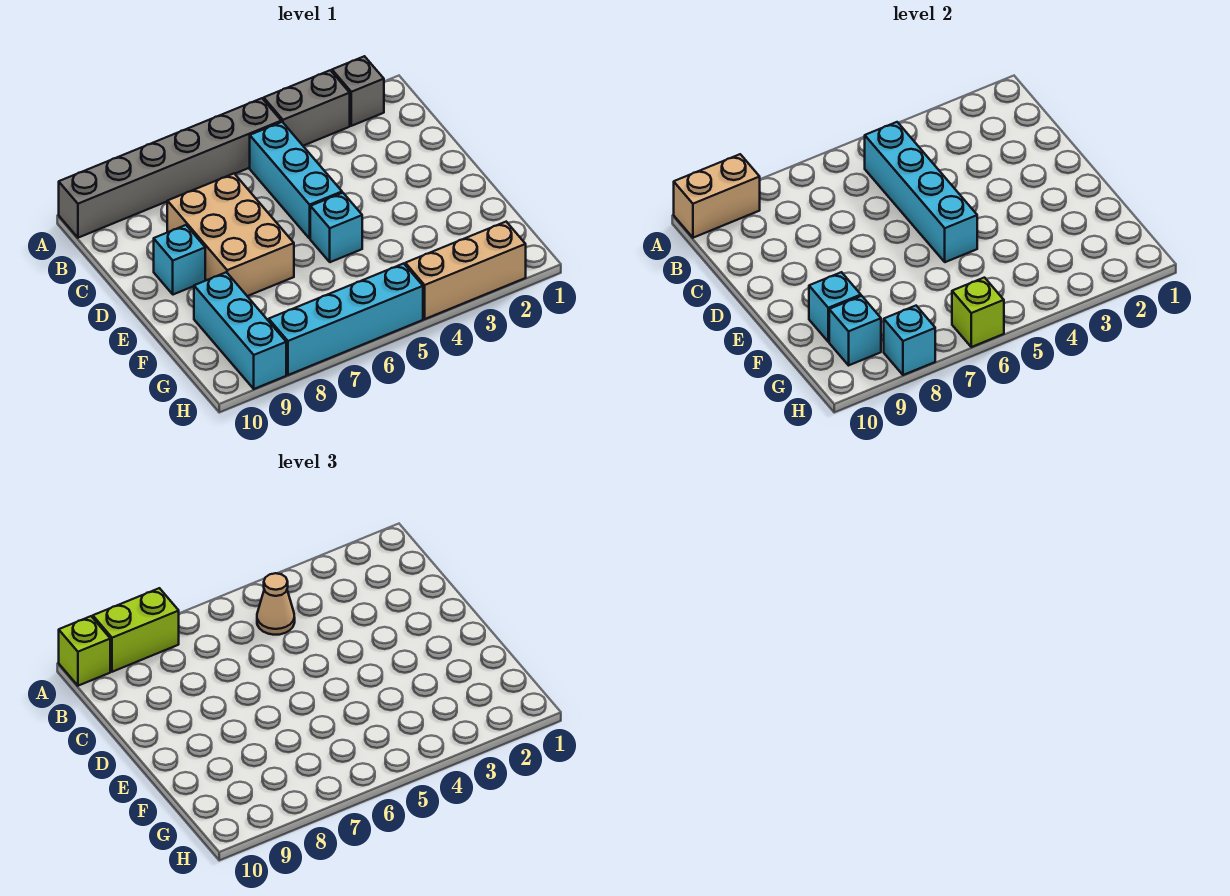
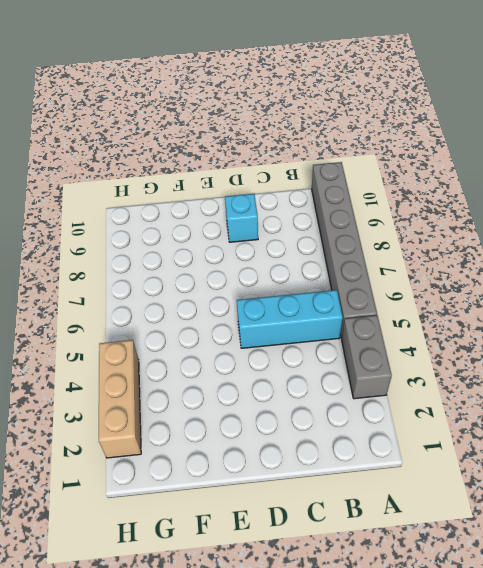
none -> grey 1x1 brick [332,56,384,126]
none -> tan 2x3 brick [167,174,294,296]
none -> cyan 1x1 brick [310,193,362,262]

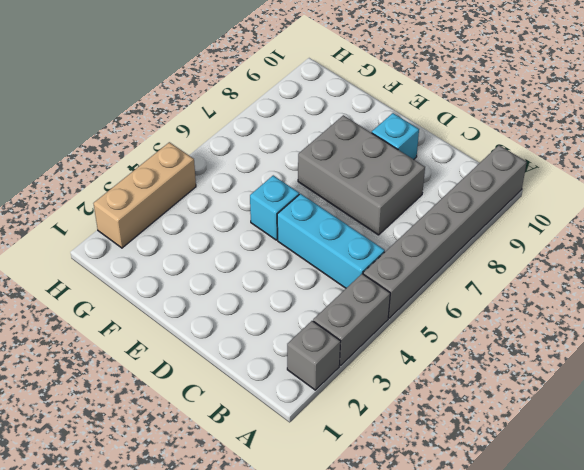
grey 2x3 brick [298,115,425,235] -> tan 2x3 brick [167,174,294,296]
none -> cyan 1x3 brick [194,272,286,389]
none -> cyan 1x4 brick [269,264,423,375]
none -> tan 1x2 brick [674,154,760,238]

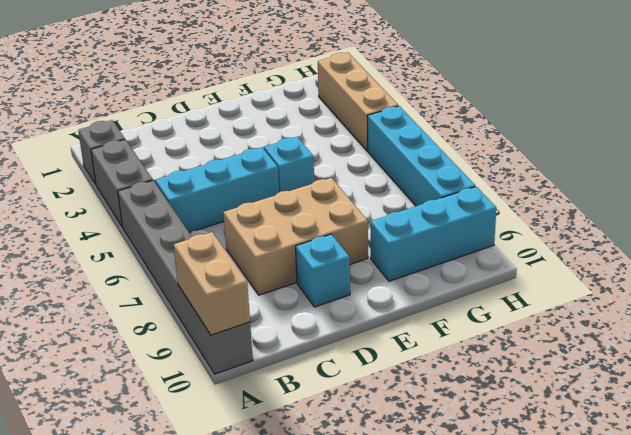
none -> cyan 1x4 brick [865,122,977,262]
none -> cyan 1x1 brick [809,272,861,342]
none -> cyan 1x1 brick [829,296,881,365]

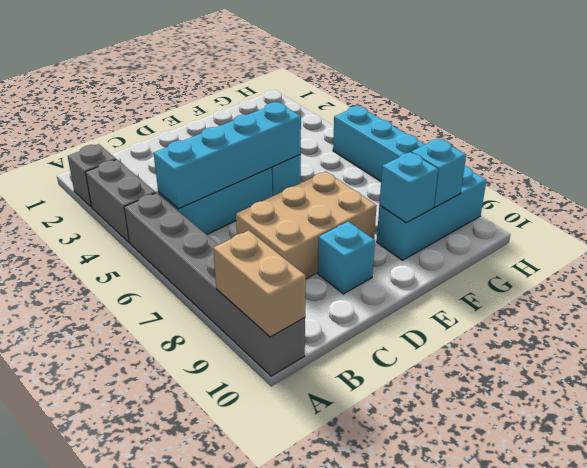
none -> tan 1x3 brick [405,222,526,319]
none -> lime 1x1 brick [952,278,1004,347]
none -> cyan 1x1 brick [884,306,935,375]

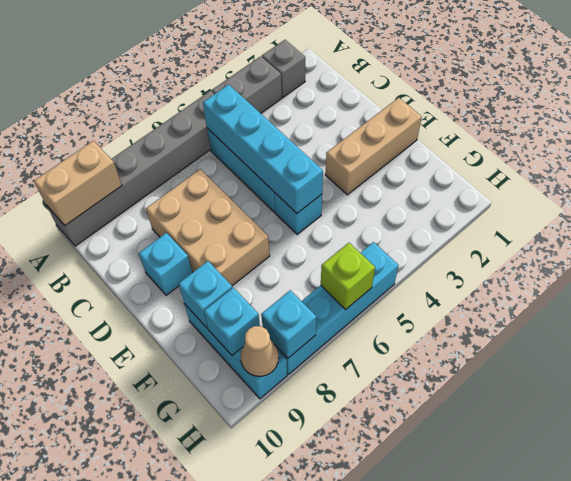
tan 1x3 brick [325,98,422,195] -> tan 1x3 brick moved to [405,222,526,319]
tan 1x1 cone [241,326,279,376] -> tan 1x1 cone moved to [257,573,295,635]
none -> lime 1x2 brick [93,588,179,672]
none -> lime 1x1 brick [59,616,110,686]

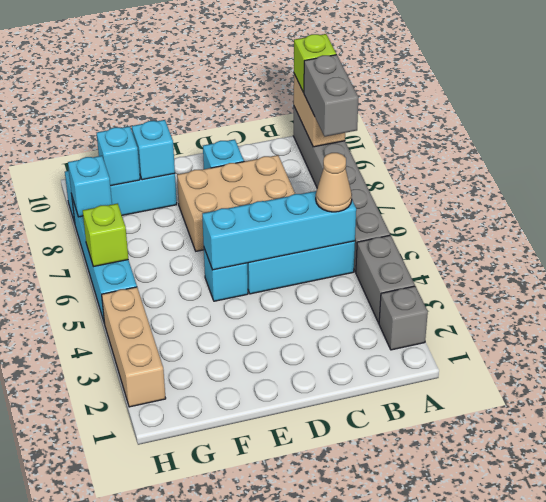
grey 1x2 brick [304,55,359,137] -> lime 1x2 brick [93,588,179,672]

